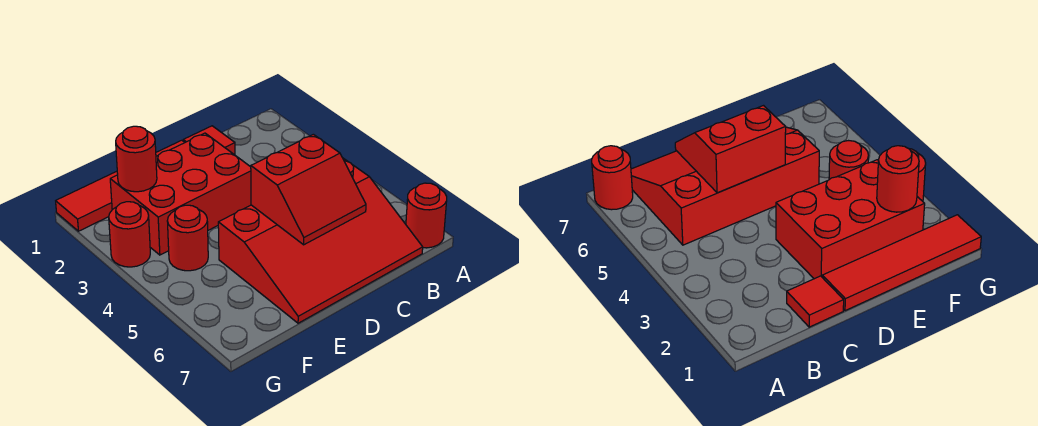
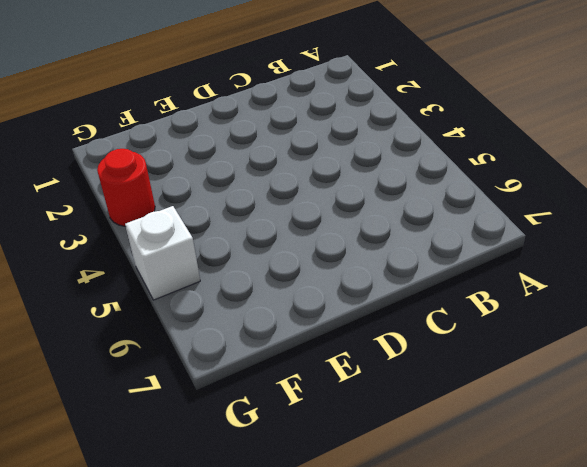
white 1x1 brick [125,206,200,300] -> none
none -> red 1x1 round brick [406,183,447,248]
none -> red 3x4 slope [218,158,423,323]

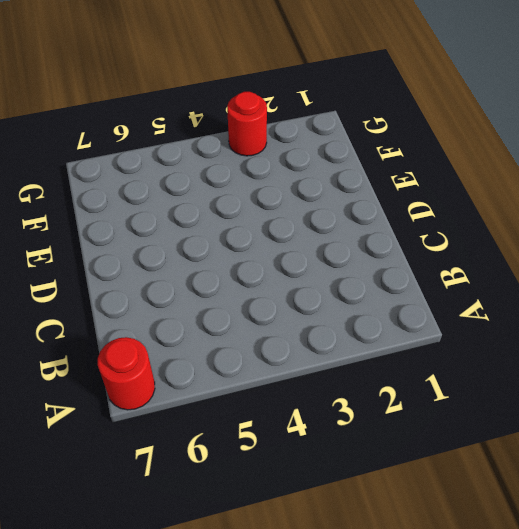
none -> red 3x4 slope [218,158,423,323]
none -> red 1x1 tile [183,126,235,155]

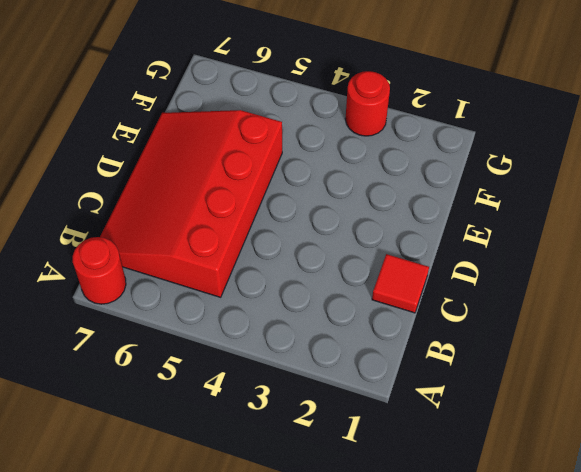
none -> red 1x4 tile [56,140,185,231]
none -> red 2x3 brick [110,133,251,255]

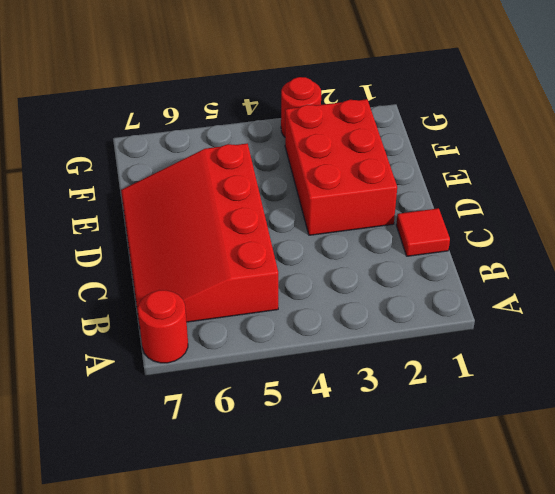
none -> red 1x4 tile [56,140,185,231]
none -> red 1x1 round brick [167,205,208,271]

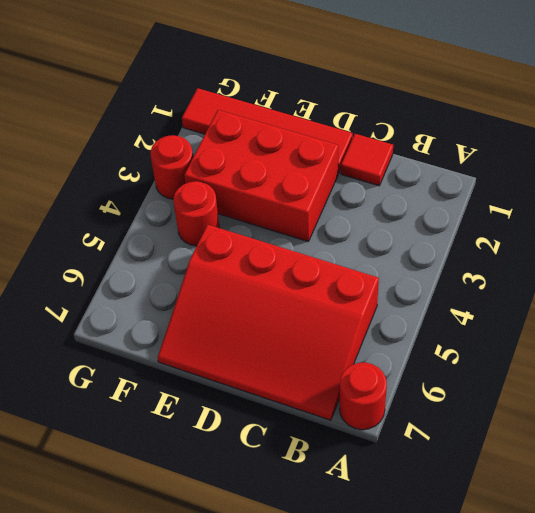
none -> red 2x2 slope [251,134,366,245]
none -> red 1x1 round brick [116,126,157,192]

